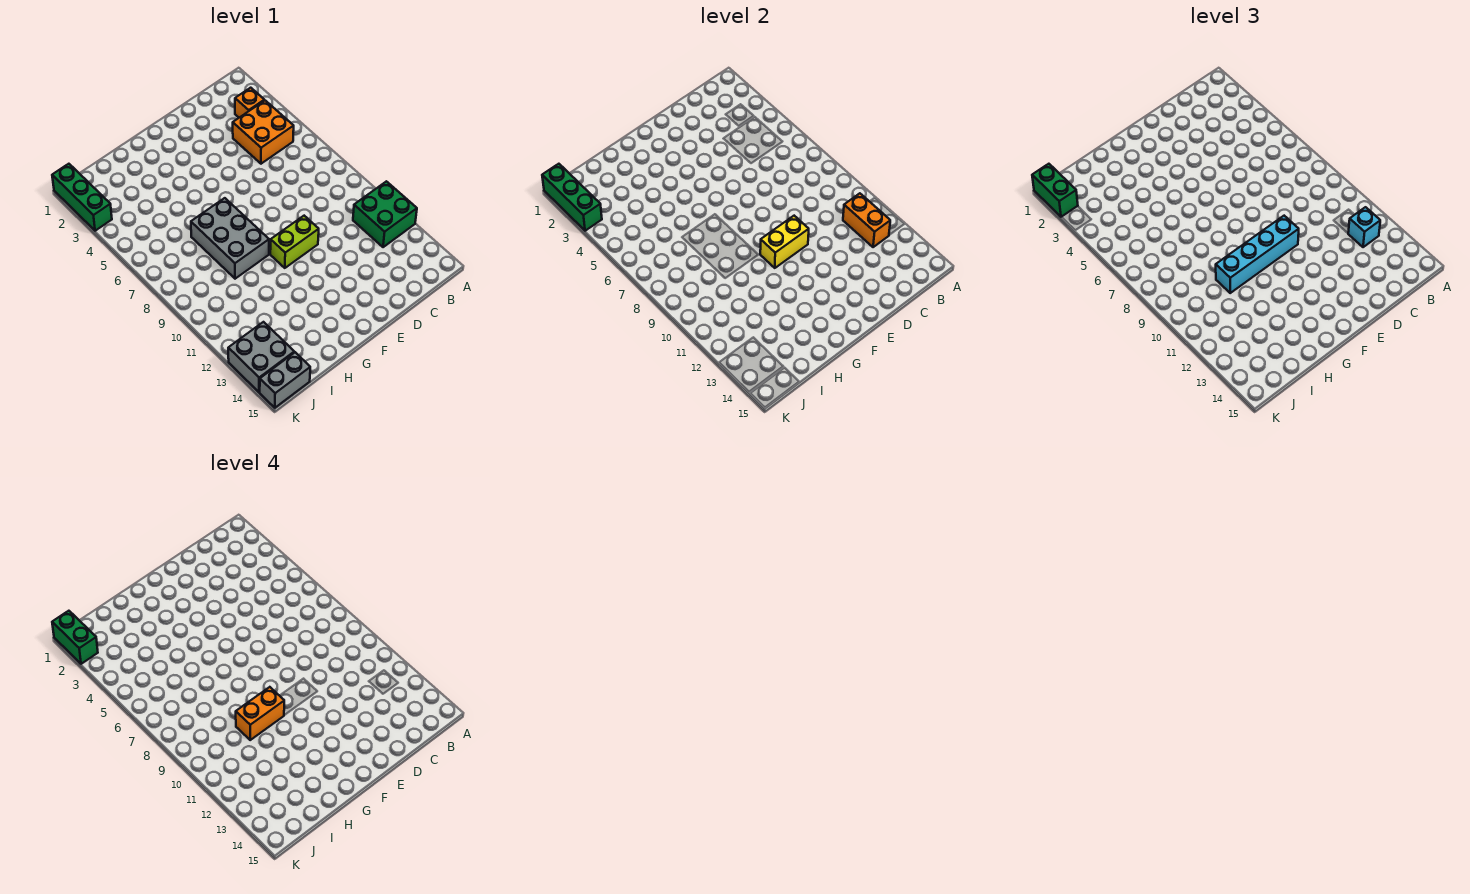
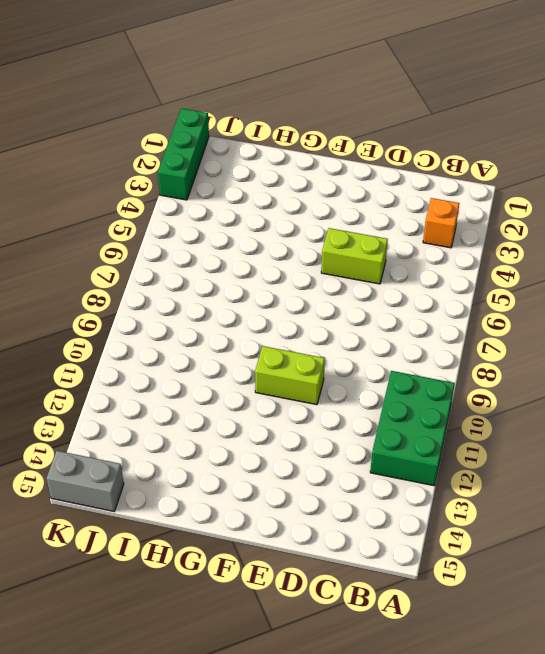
green 2x3 brick [370,371,455,486] -> green 2x2 brick [353,181,417,247]
lime 1x2 brick [321,228,388,284] -> none
none -> orange 2x2 brick [233,101,294,164]
none -> grey 2x3 brick [191,198,269,279]
none -> grey 2x2 brick [228,322,294,392]

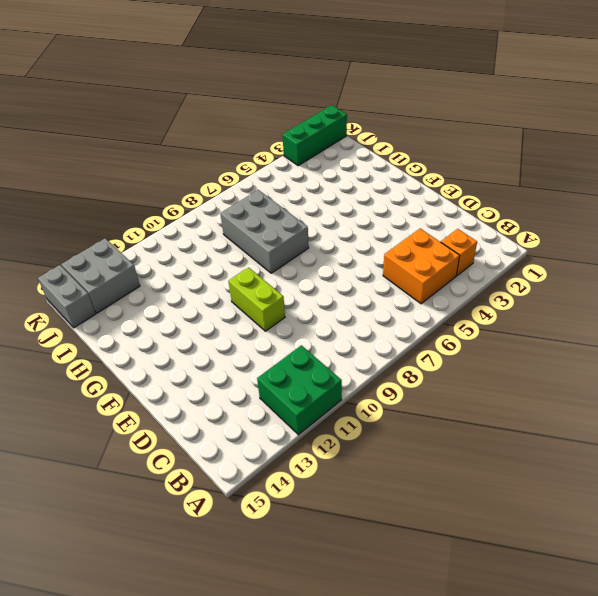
grey 2x3 brick [220,190,309,273] -> grey 2x3 brick turned to [191,198,269,279]
none -> orange 1x2 brick [843,193,890,247]
none -> yellow 1x2 brick [760,216,809,268]
none -> green 1x3 brick [542,164,602,231]

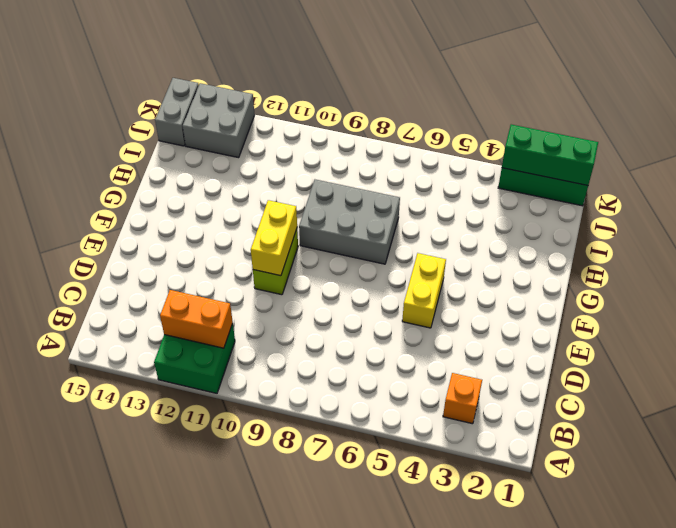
yellow 1x2 brick [402,253,446,328] -> none
none -> orange 2x2 brick [233,101,294,164]
none -> cyan 1x1 brick [1348,207,1380,247]
none -> cyan 1x4 brick [1216,216,1299,293]

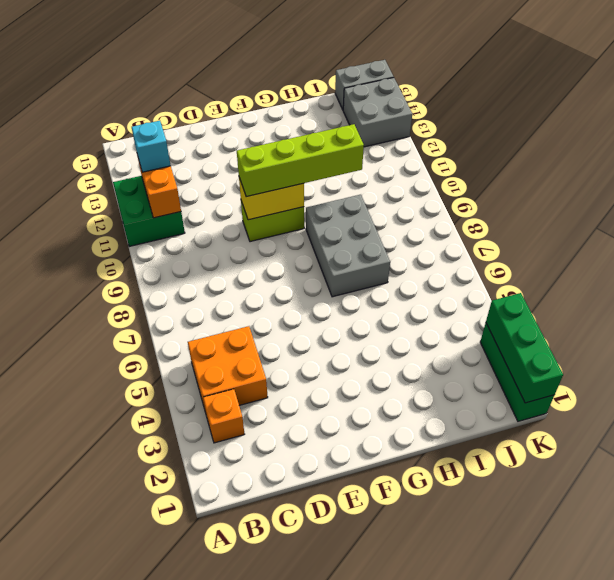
lime 1x4 brick [237,124,364,197] -> cyan 1x4 brick [1216,216,1299,293]
none -> green 1x2 brick [1032,164,1078,217]
none -> orange 1x2 brick [236,687,284,740]
none -> green 1x2 brick [52,611,98,664]

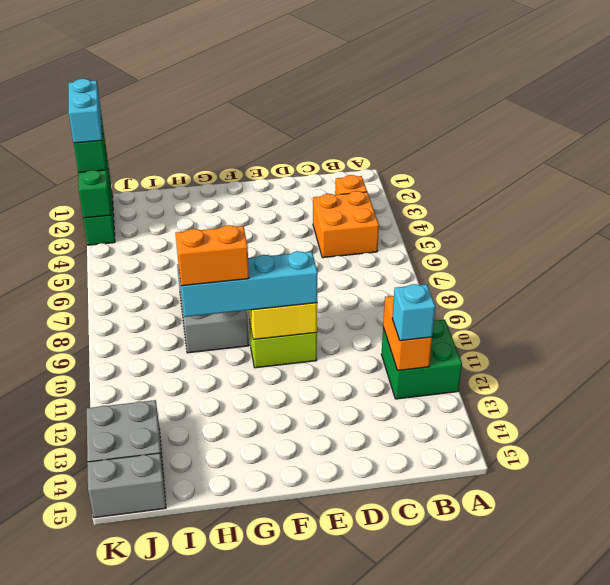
cyan 1x2 brick [69,79,102,143] -> green 1x2 brick [52,611,98,664]

